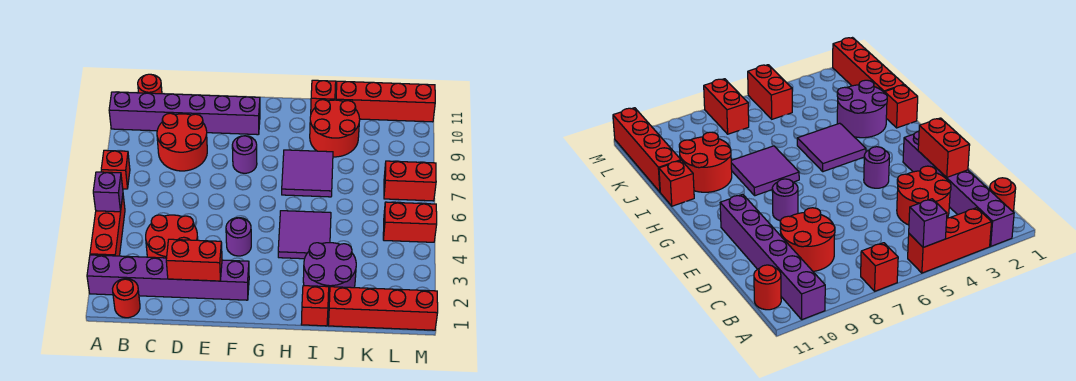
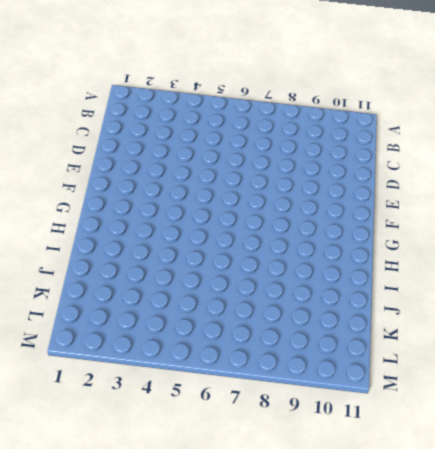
none -> purple 1x6 brick [87,255,249,300]
none -> red 1x3 brick [90,196,125,256]
none -> red 1x1 brick [101,150,130,189]

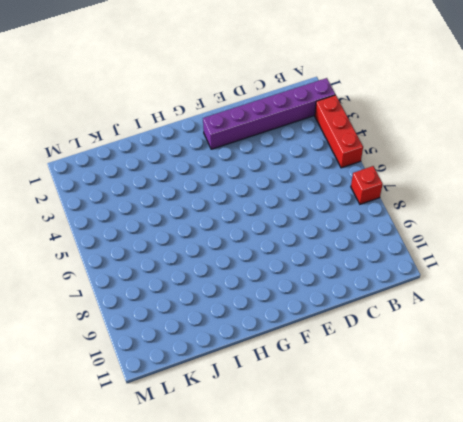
none -> purple 1x6 brick [109,92,260,135]
none -> red 1x1 round brick [113,279,140,318]
none -> red 1x1 round brick [138,74,162,94]

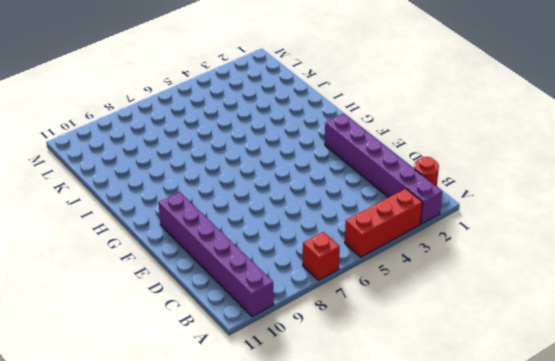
none -> red 1x1 round brick [138,74,162,94]
none -> red 2x2 round brick [146,215,198,258]
none -> red 2x2 round brick [157,113,207,171]

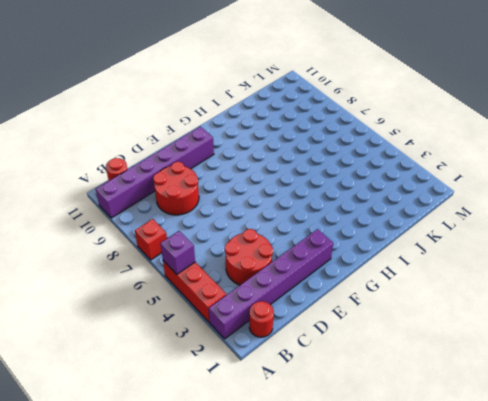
none -> purple 1x1 round brick [226,218,251,256]
none -> purple 1x1 round brick [232,136,257,173]
none -> purple 2x2 tile [278,211,331,259]

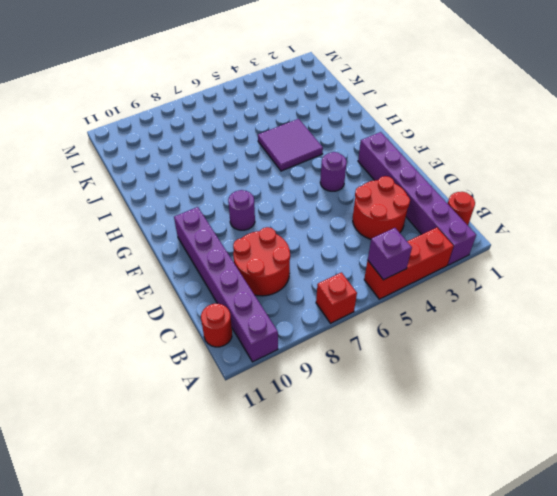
none -> purple 2x2 tile [282,150,333,197]
none -> red 1x1 brick [301,286,329,326]
none -> purple 2x2 round brick [303,243,356,303]

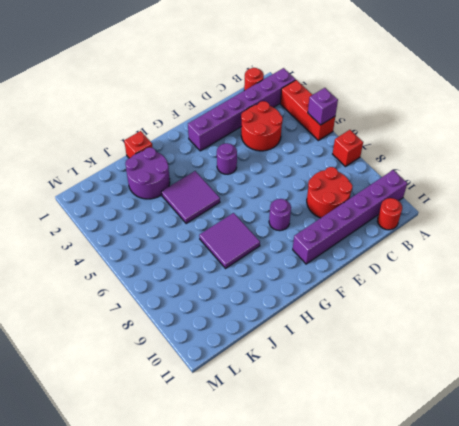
none -> red 2x2 round brick [310,100,360,157]
none -> red 1x1 brick [311,80,336,113]
none -> red 1x4 brick [328,287,438,330]

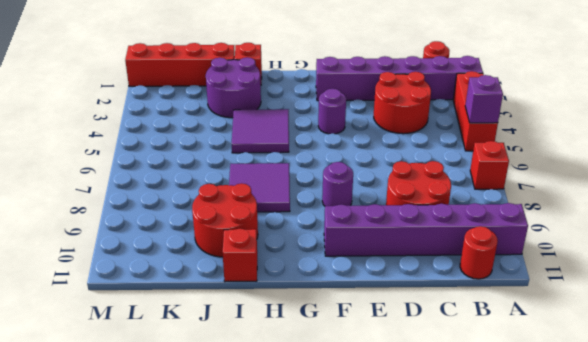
none -> red 1x4 brick [336,81,435,122]
none -> red 1x2 brick [383,202,437,242]
none -> red 1x2 brick [384,161,436,201]

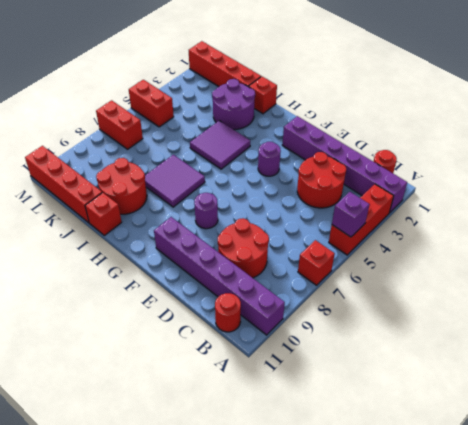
none -> red 1x2 brick [166,239,222,281]

